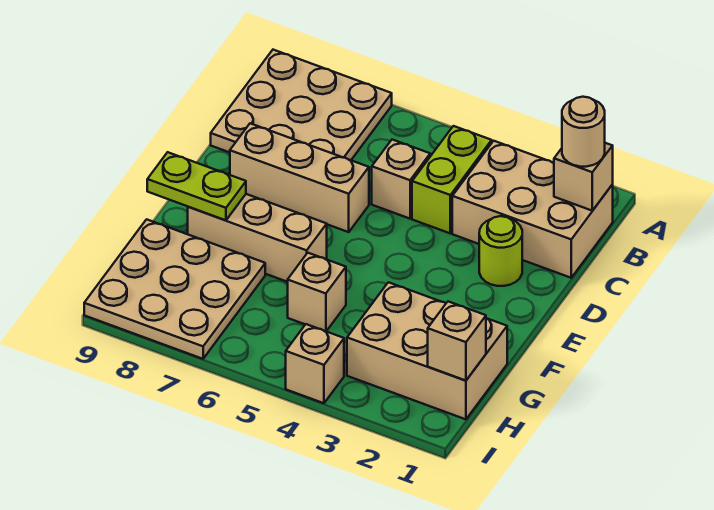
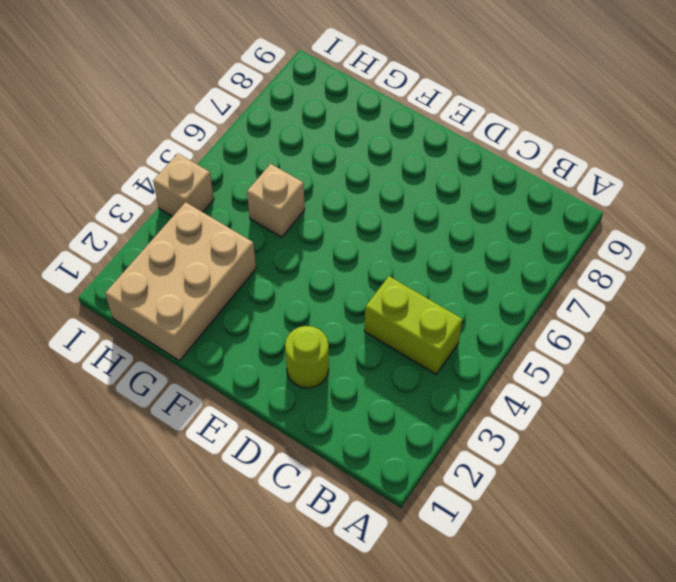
none -> tan 3x3 plate [211,50,392,160]
none -> tan 2x3 brick [452,141,613,278]
none -> tan 1x1 brick [372,140,430,219]

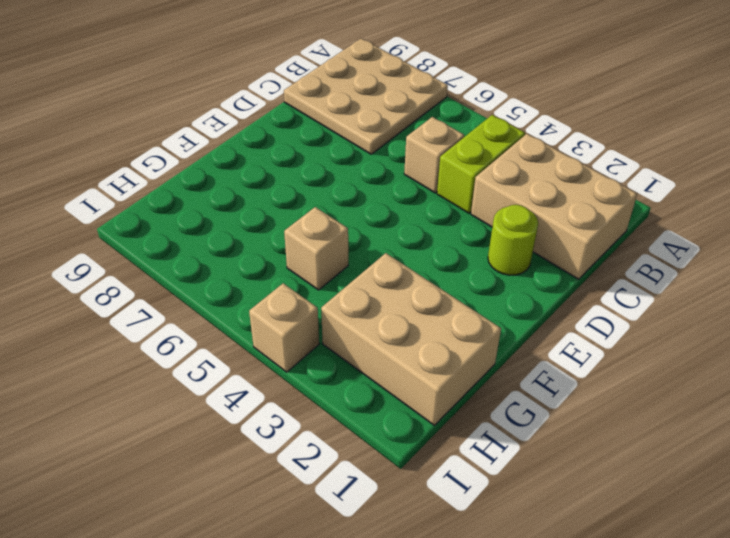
none -> tan 1x3 brick [230,123,369,232]
none -> tan 1x3 brick [188,194,327,282]
none -> tan 3x3 plate [84,219,265,359]

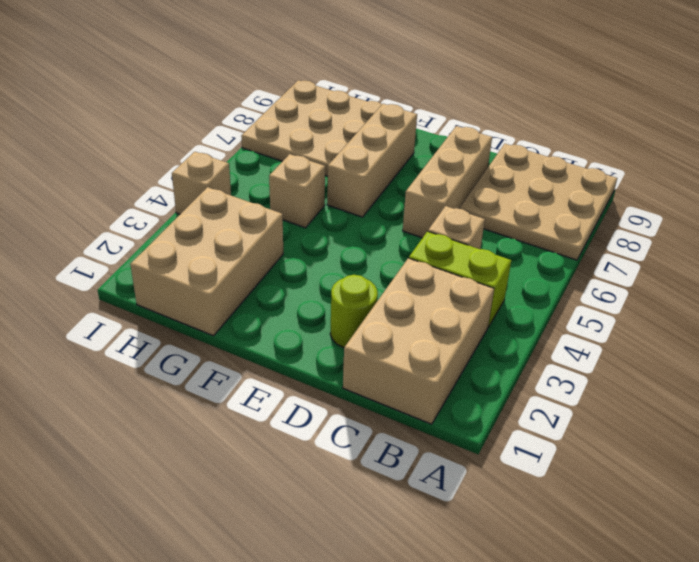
none -> tan 1x1 brick [554,143,613,211]
none -> lime 1x2 plate [147,152,246,220]
none -> tan 1x1 brick [428,302,486,381]

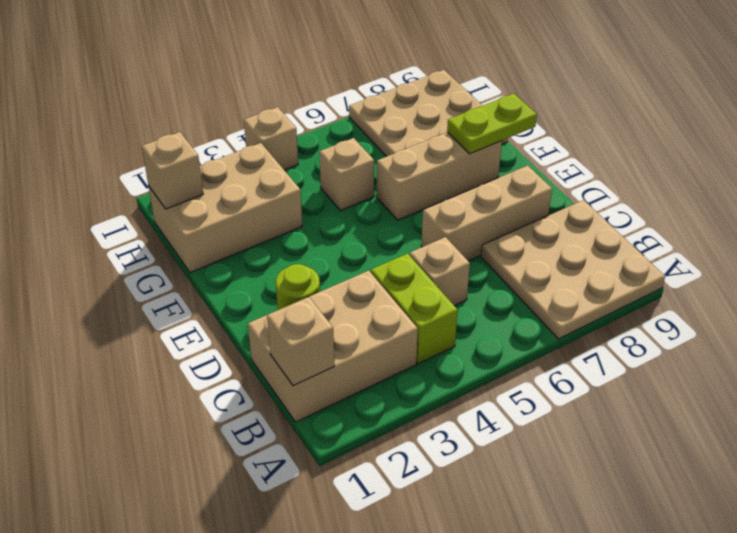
none -> tan 1x1 round brick [562,97,605,167]

